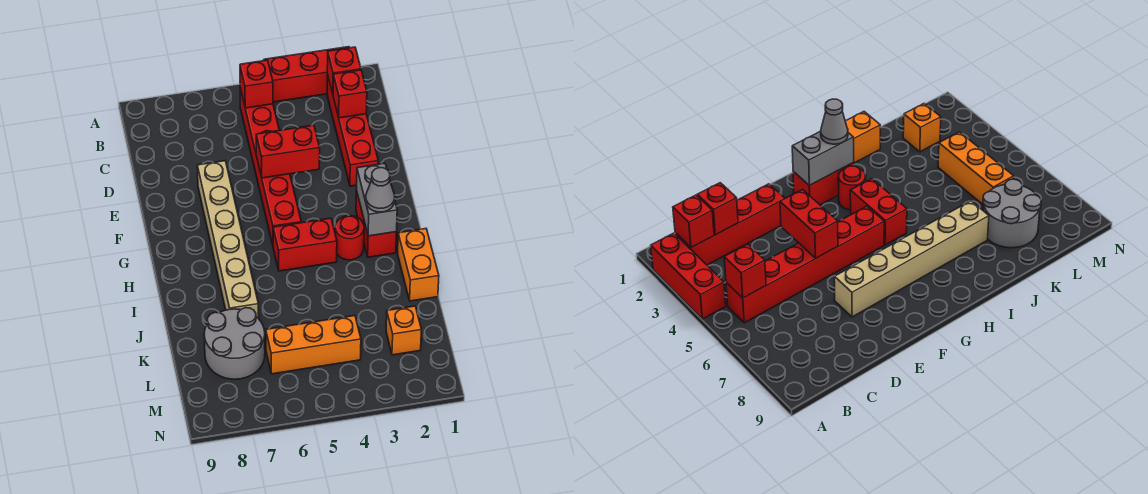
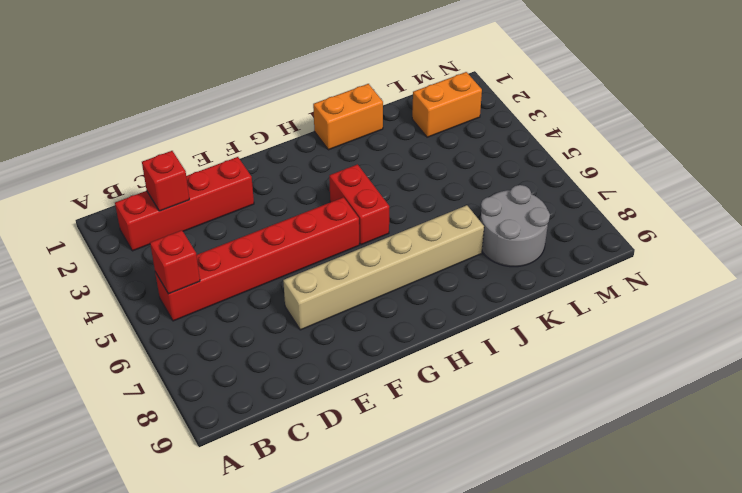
orange 1x2 brick [412,72,482,137] -> orange 1x1 brick [386,306,421,355]
none -> red 1x3 brick [264,47,349,102]
none -> red 1x2 brick [356,190,397,257]
none -> red 1x1 round brick [335,216,364,260]

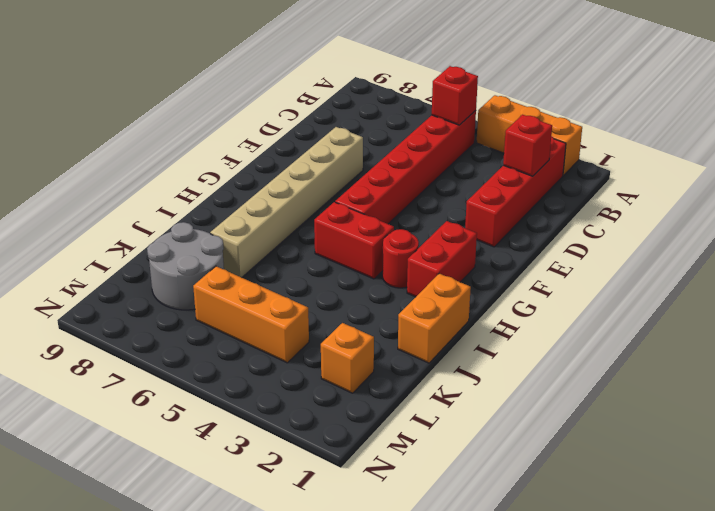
orange 1x3 brick [477,95,582,176] -> red 1x3 brick [264,47,349,102]
none -> red 1x1 brick [327,47,361,94]
none -> red 1x2 brick [256,125,320,178]
none -> grey 1x2 brick [357,163,397,236]

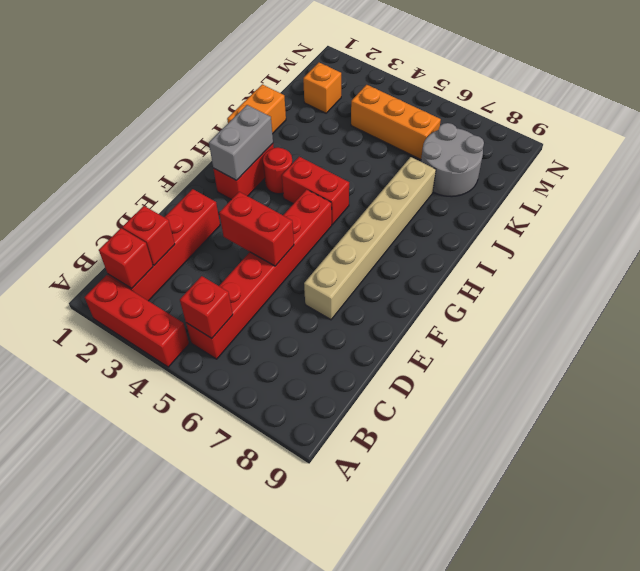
none -> grey 1x1 cone [366,168,395,212]

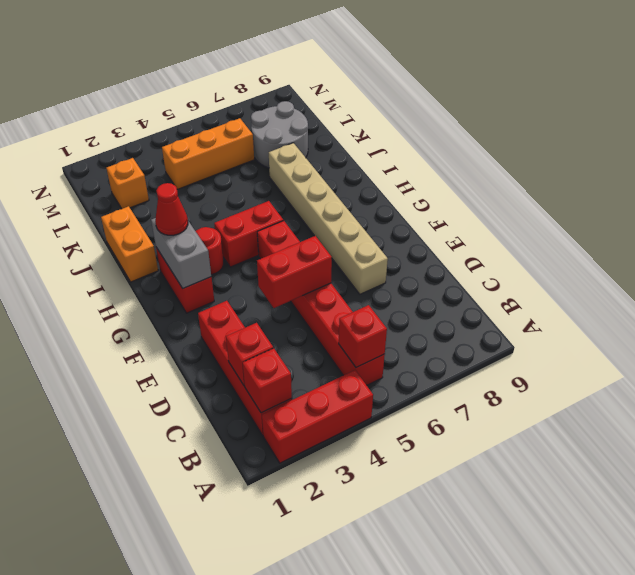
red 1x1 cone [155,183,188,235] -> grey 1x1 cone [366,168,395,212]

